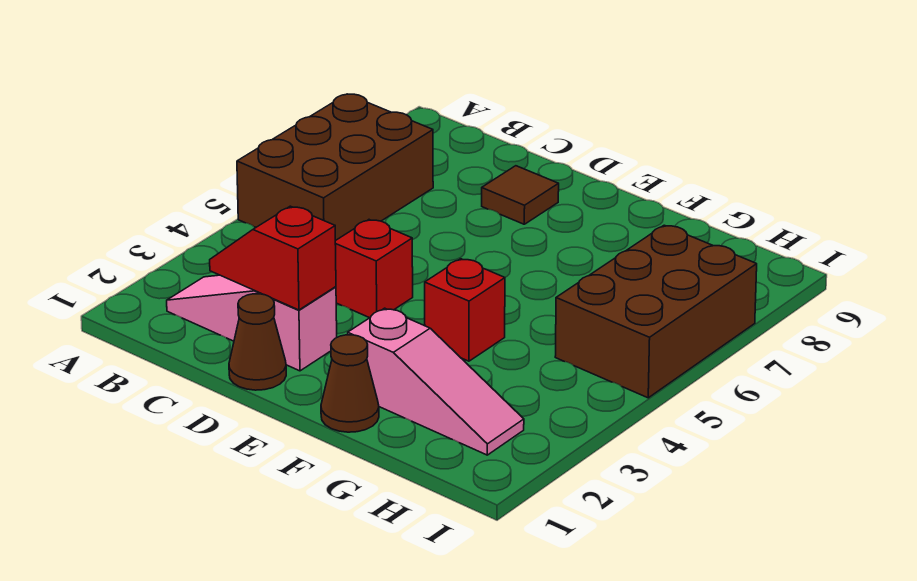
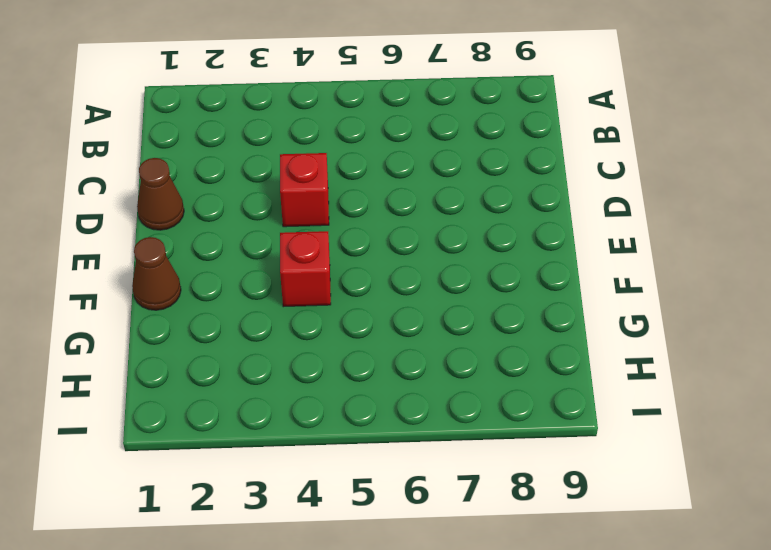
none -> brown 2x3 brick [237,94,433,241]
none -> pink 1x3 slope [167,275,337,371]

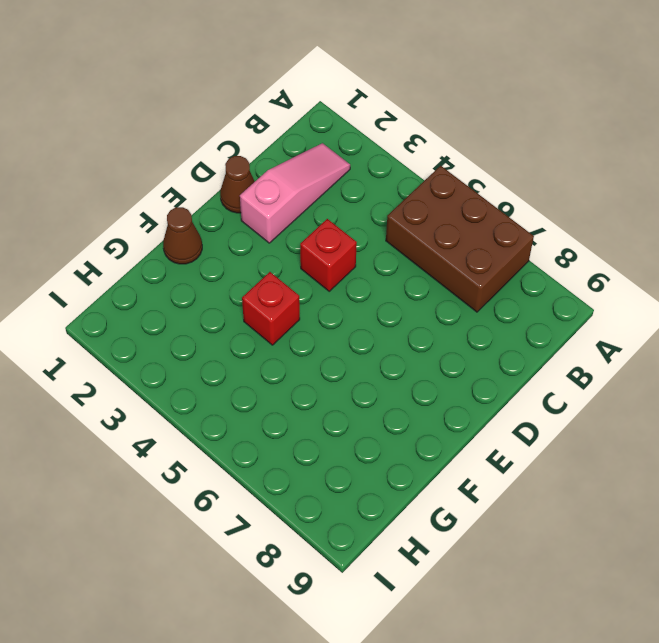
none -> brown 1x1 tile [482,166,559,224]
none -> pink 1x3 slope [348,308,524,455]

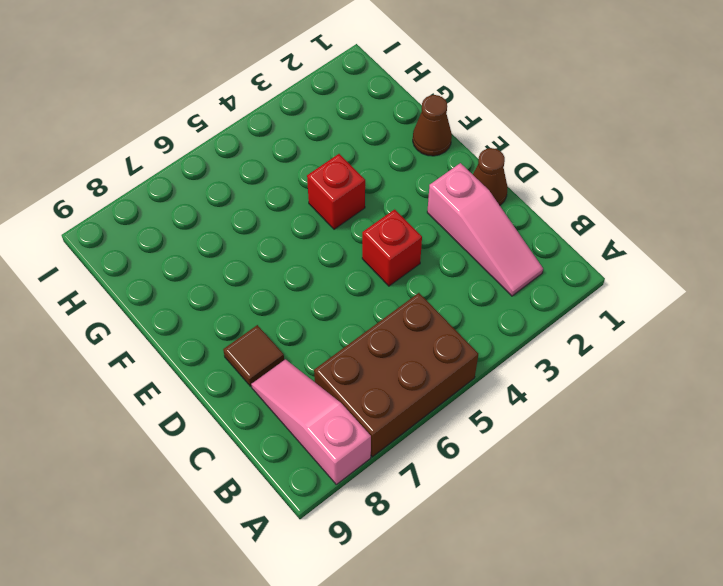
pink 1x3 slope [251,359,371,484] -> pink 1x3 slope moved to [348,308,524,455]
none -> brown 2x3 brick [555,225,757,398]
none -> red 1x2 slope [210,206,336,310]

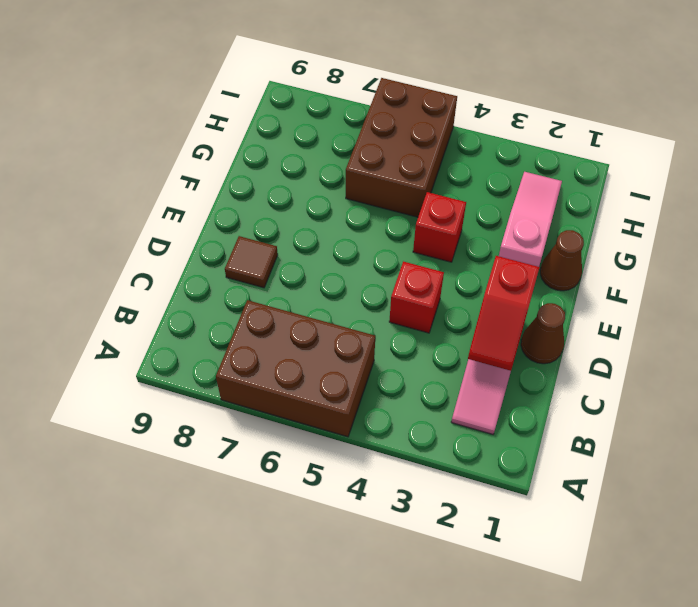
brown 2x3 brick [346,78,457,217] -> brown 2x3 brick turned to [555,225,757,398]

